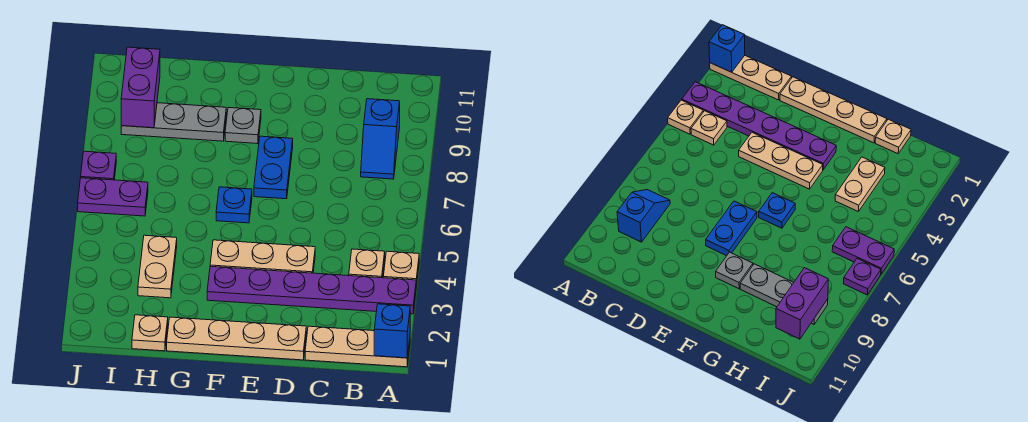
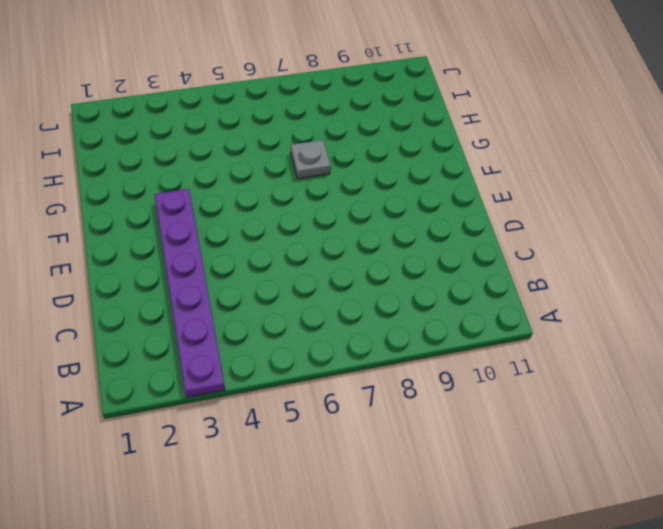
grey 1x1 plate [291,140,331,179] -> grey 1x1 plate moved to [225,108,261,144]
none -> tan 1x3 plate [305,326,410,367]
none -> tan 1x1 plate [383,251,419,287]
none -> tan 1x1 plate [349,249,385,278]

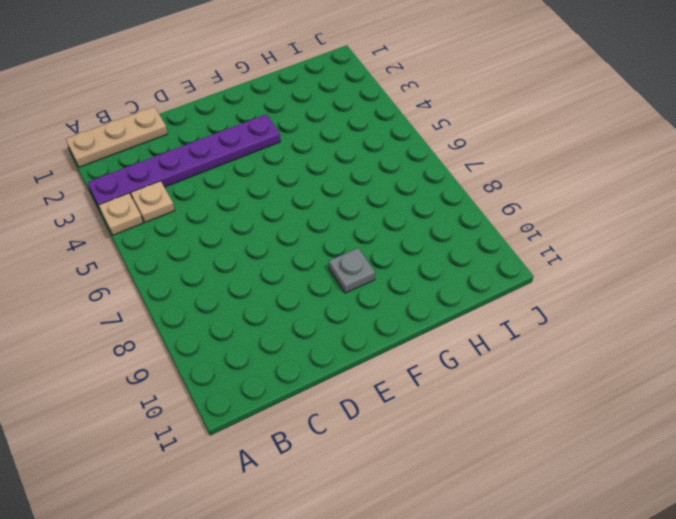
none -> blue 1x2 slope [361,99,400,179]
none -> tan 1x4 plate [167,317,306,360]
none -> tan 1x3 plate [210,240,315,273]

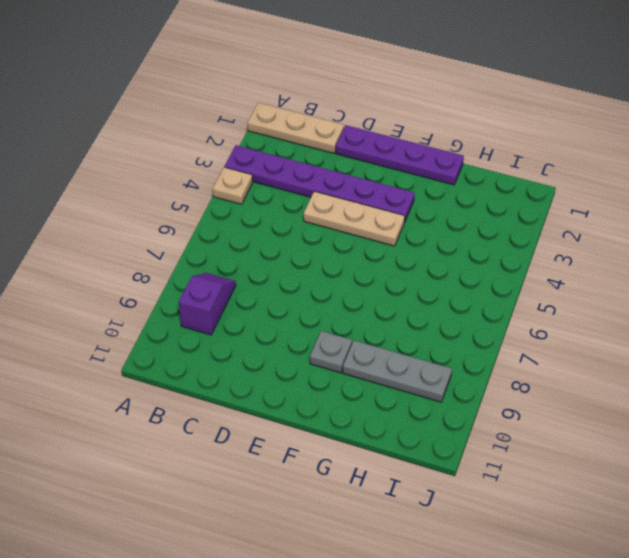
purple 1x2 slope [179,273,236,335] -> blue 1x2 slope [361,99,400,179]
purple 1x4 plate [336,125,464,185] -> tan 1x4 plate [167,317,306,360]
none -> tan 1x1 plate [349,249,385,278]
none -> blue 1x2 plate [254,136,293,199]
none -> blue 1x1 plate [216,187,252,223]

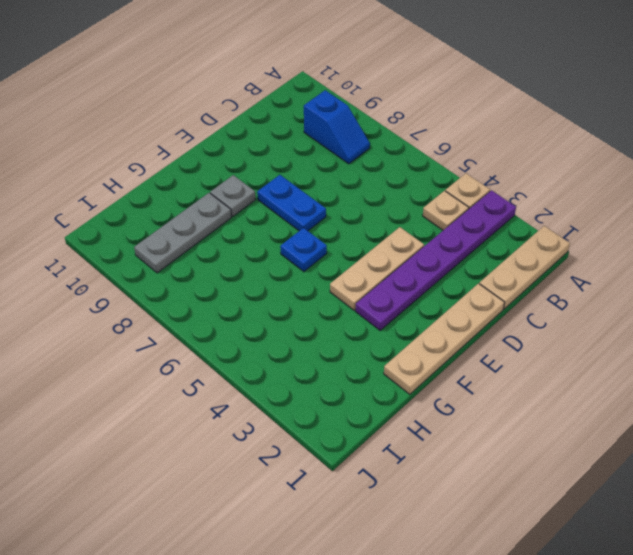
none -> tan 1x1 plate [132,315,168,351]
none -> tan 1x2 plate [138,235,177,298]
none -> purple 1x2 plate [78,178,148,216]

